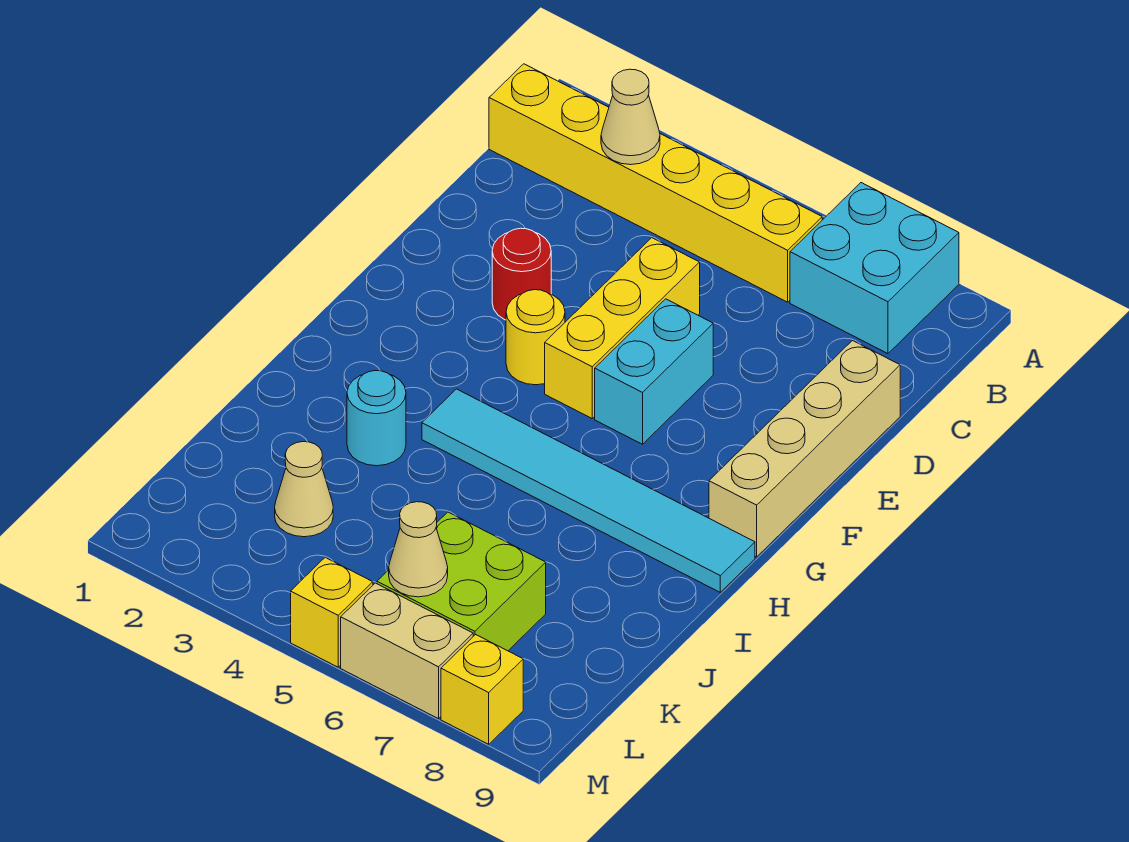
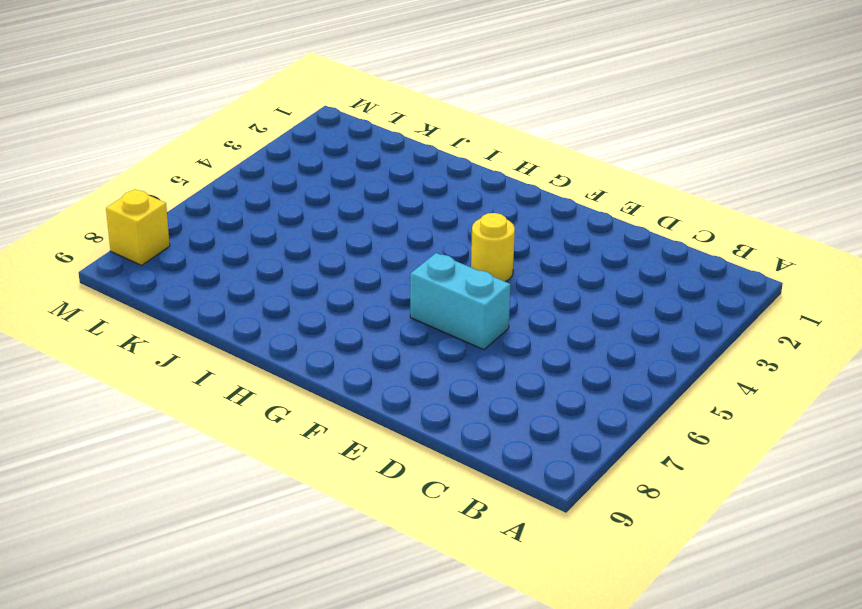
none -> cyan 2x2 brick [790,183,959,354]
none -> yellow 1x6 brick [489,64,822,302]
none -> yellow 1x3 brick [545,238,700,418]

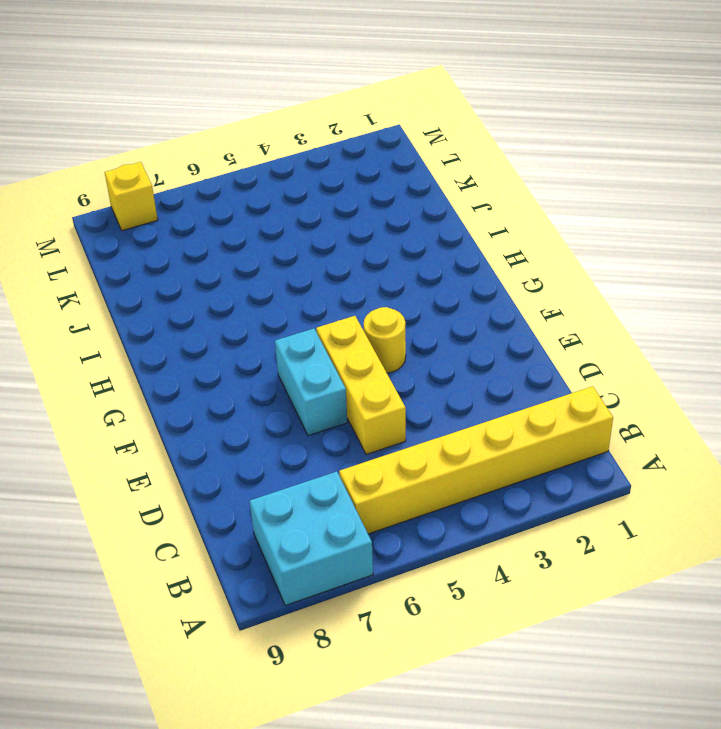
none -> tan 1x4 brick [709,341,900,557]
none -> red 1x1 round brick [492,228,551,320]
none -> cyan 1x6 tile [422,389,755,592]

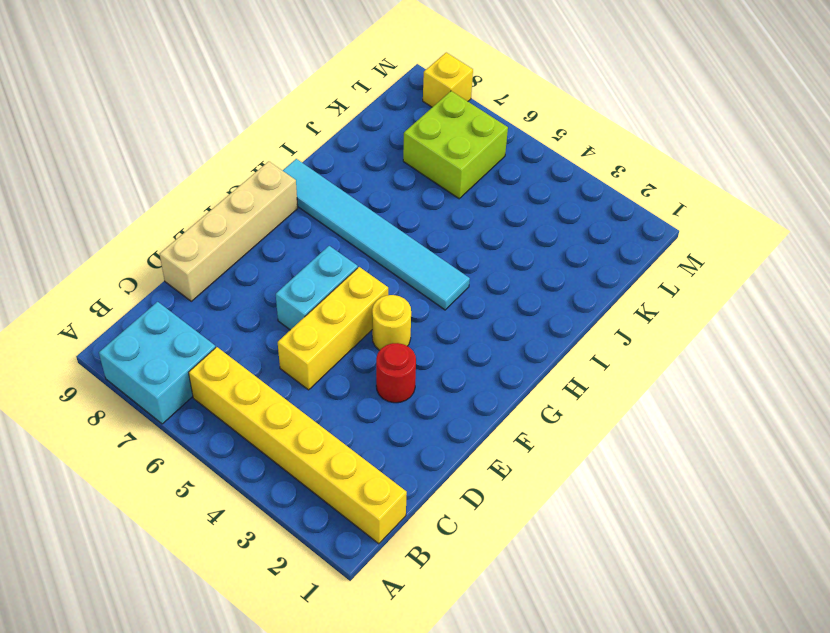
none -> cyan 1x1 round brick [347,371,406,466]
none -> tan 1x1 cone [275,442,333,537]
none -> yellow 1x1 brick [291,557,373,667]

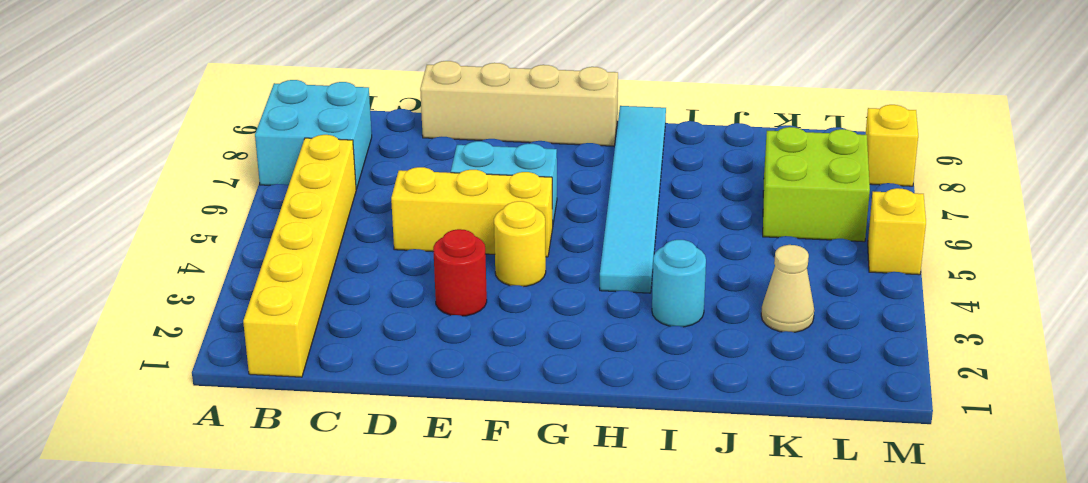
none -> tan 1x2 brick [341,583,473,719]
none -> tan 1x1 cone [601,69,660,165]
none -> tan 1x1 cone [389,502,448,597]

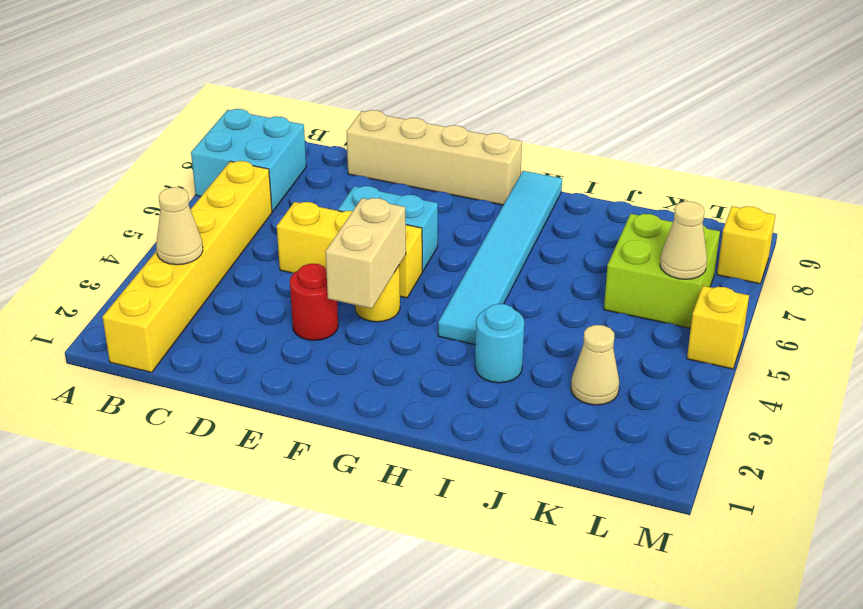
tan 1x2 brick [325,198,406,309] -> tan 1x2 brick moved to [341,583,473,719]

